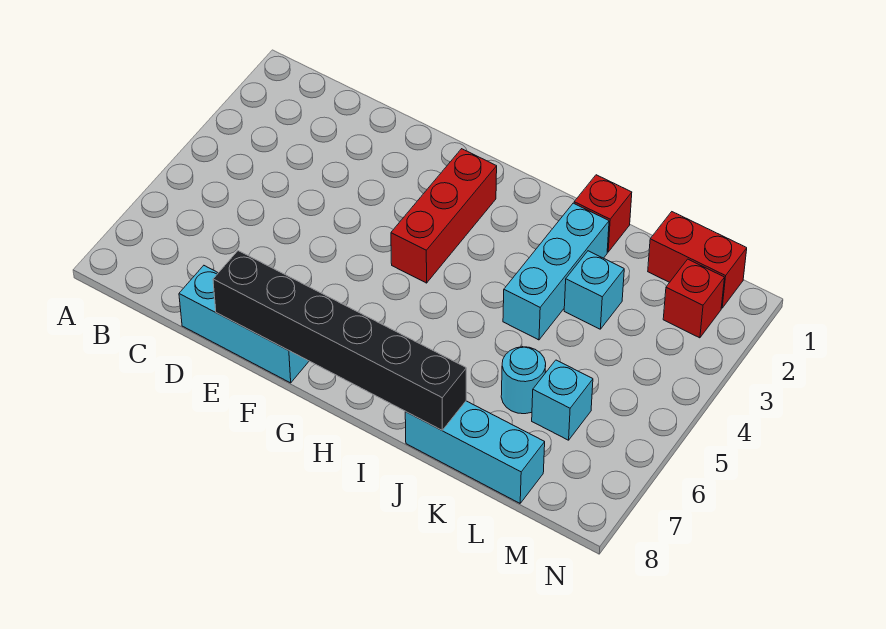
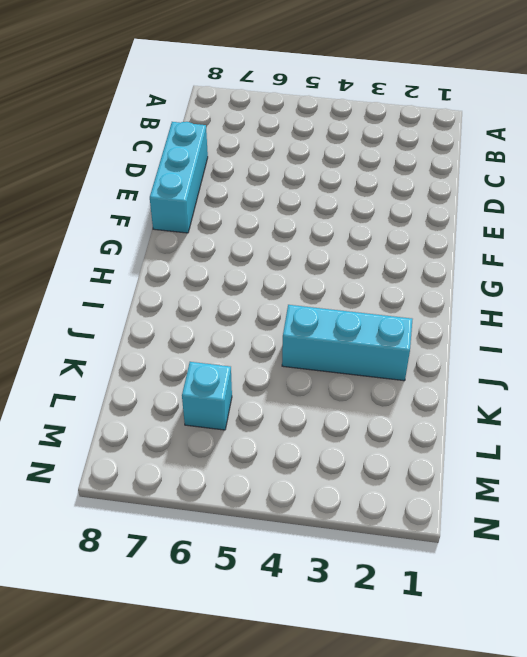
none -> red 1x3 brick [391,149,497,283]
none -> red 1x1 brick [574,175,632,252]

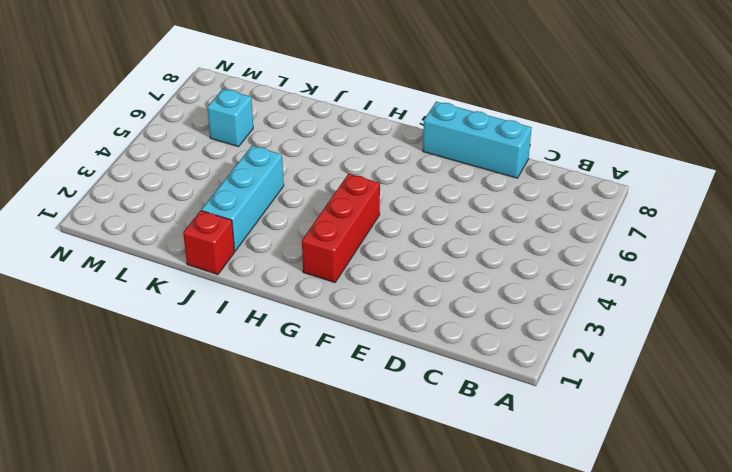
none -> cyan 1x3 brick [405,401,545,503]
none -> cyan 1x1 brick [564,251,624,329]

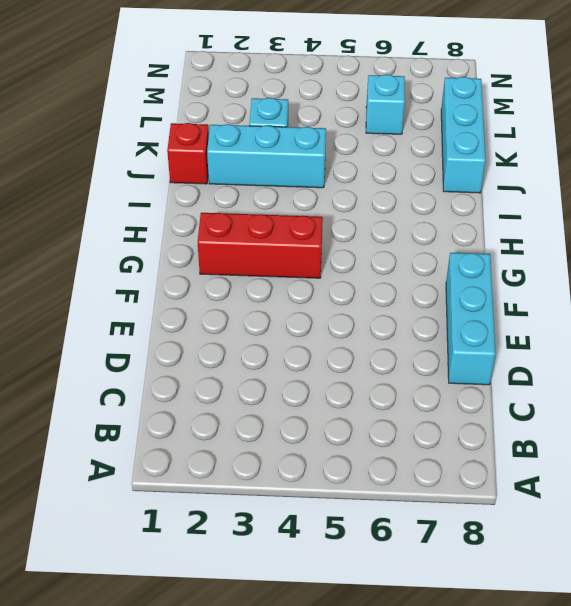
none -> cyan 1x1 round brick [501,347,546,414]
none -> red 1x2 brick [648,212,747,308]

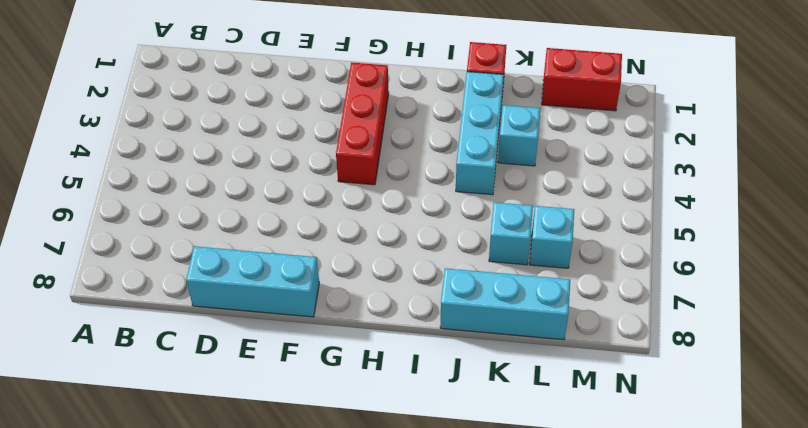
cyan 1x1 brick [489,202,533,265] -> cyan 1x1 round brick [501,347,546,414]
none -> red 1x1 brick [663,259,724,338]
none -> black 1x6 brick [213,251,466,430]

